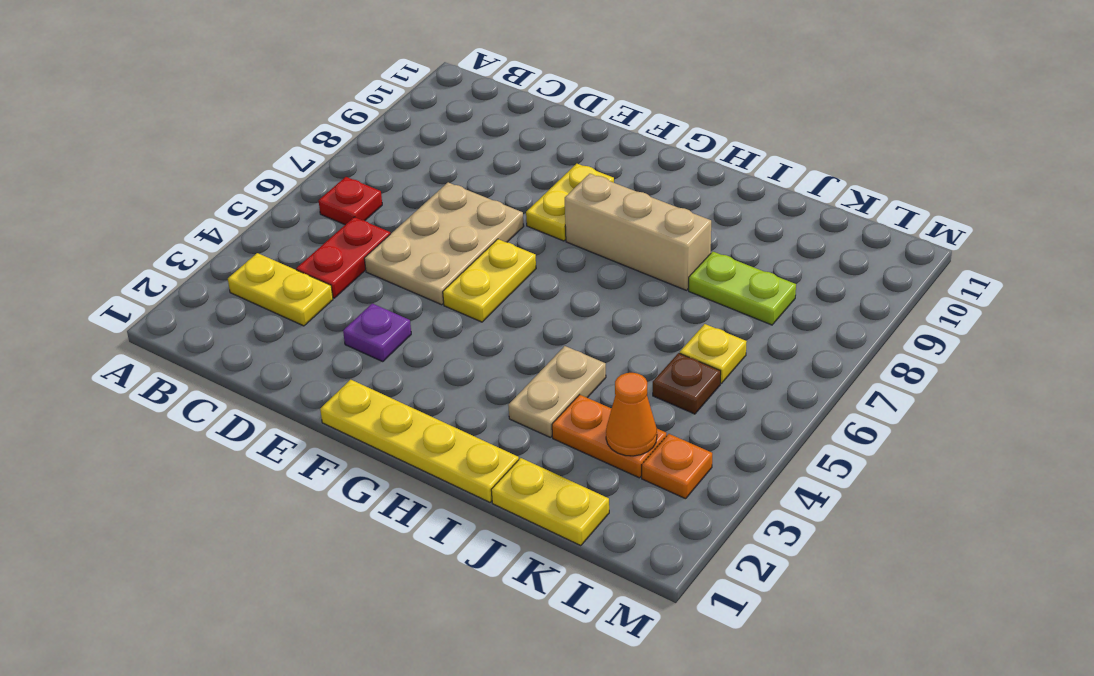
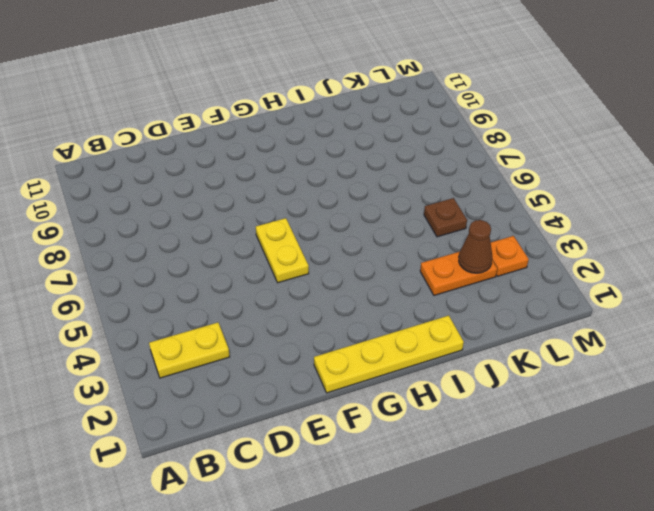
brown 1x1 cone [459,220,492,273] -> orange 1x1 cone [606,373,657,456]
none -> red 1x1 plate [319,177,382,225]
none -> red 1x2 plate [296,217,390,298]
none -> tan 2x3 plate [364,182,524,305]

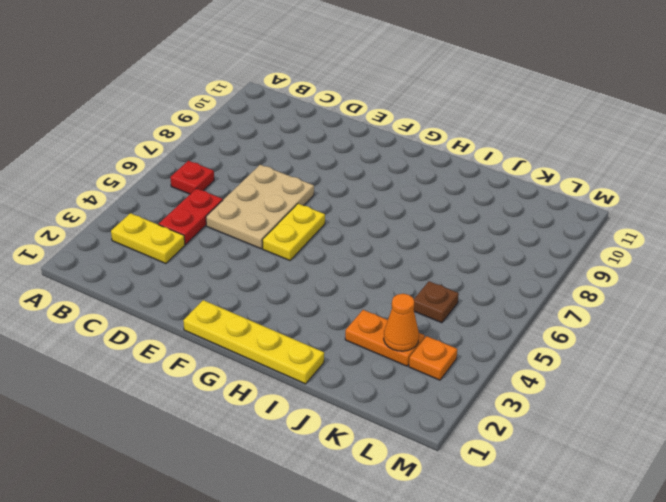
none -> purple 1x1 plate [343,303,411,362]
none -> yellow 1x2 plate [526,164,614,241]
none -> tan 1x3 brick [565,174,711,290]

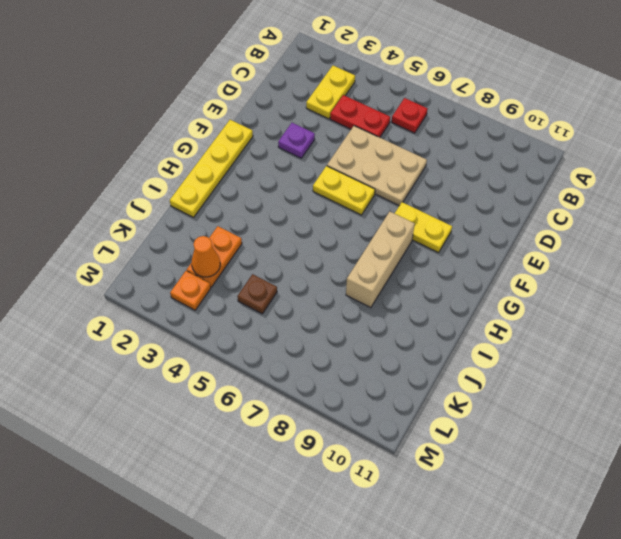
none -> tan 1x2 plate [508,346,606,437]
none -> yellow 1x2 plate [491,458,609,546]
none -> lime 1x2 plate [689,252,796,325]

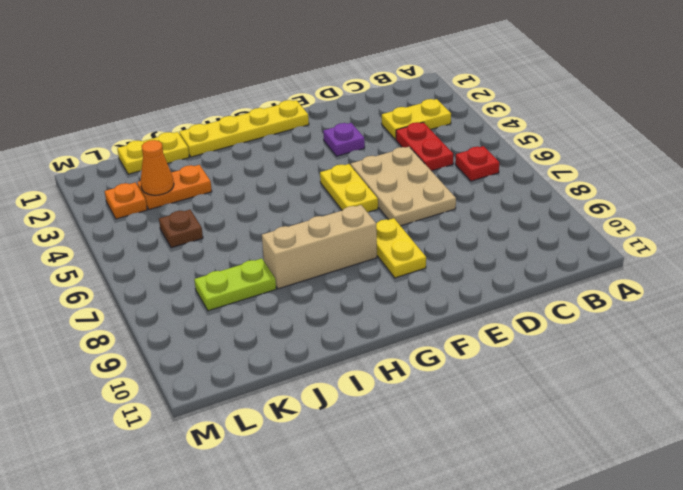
none -> tan 1x2 plate [508,346,606,437]
none -> yellow 1x1 plate [680,324,747,383]

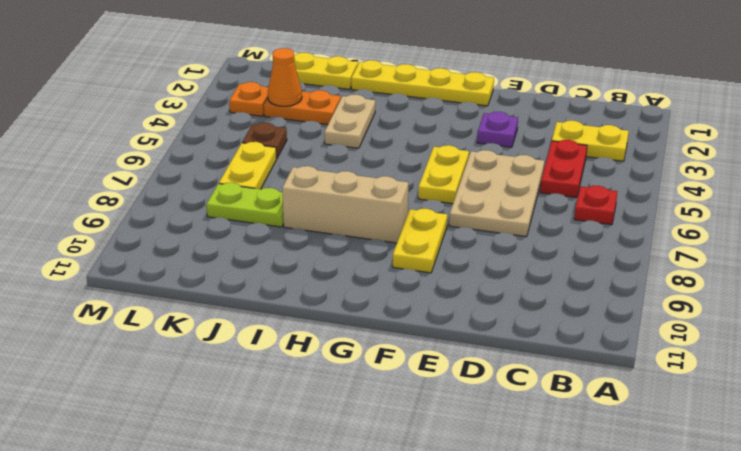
yellow 1x2 plate [219,142,277,189] -> yellow 1x1 plate [680,324,747,383]

